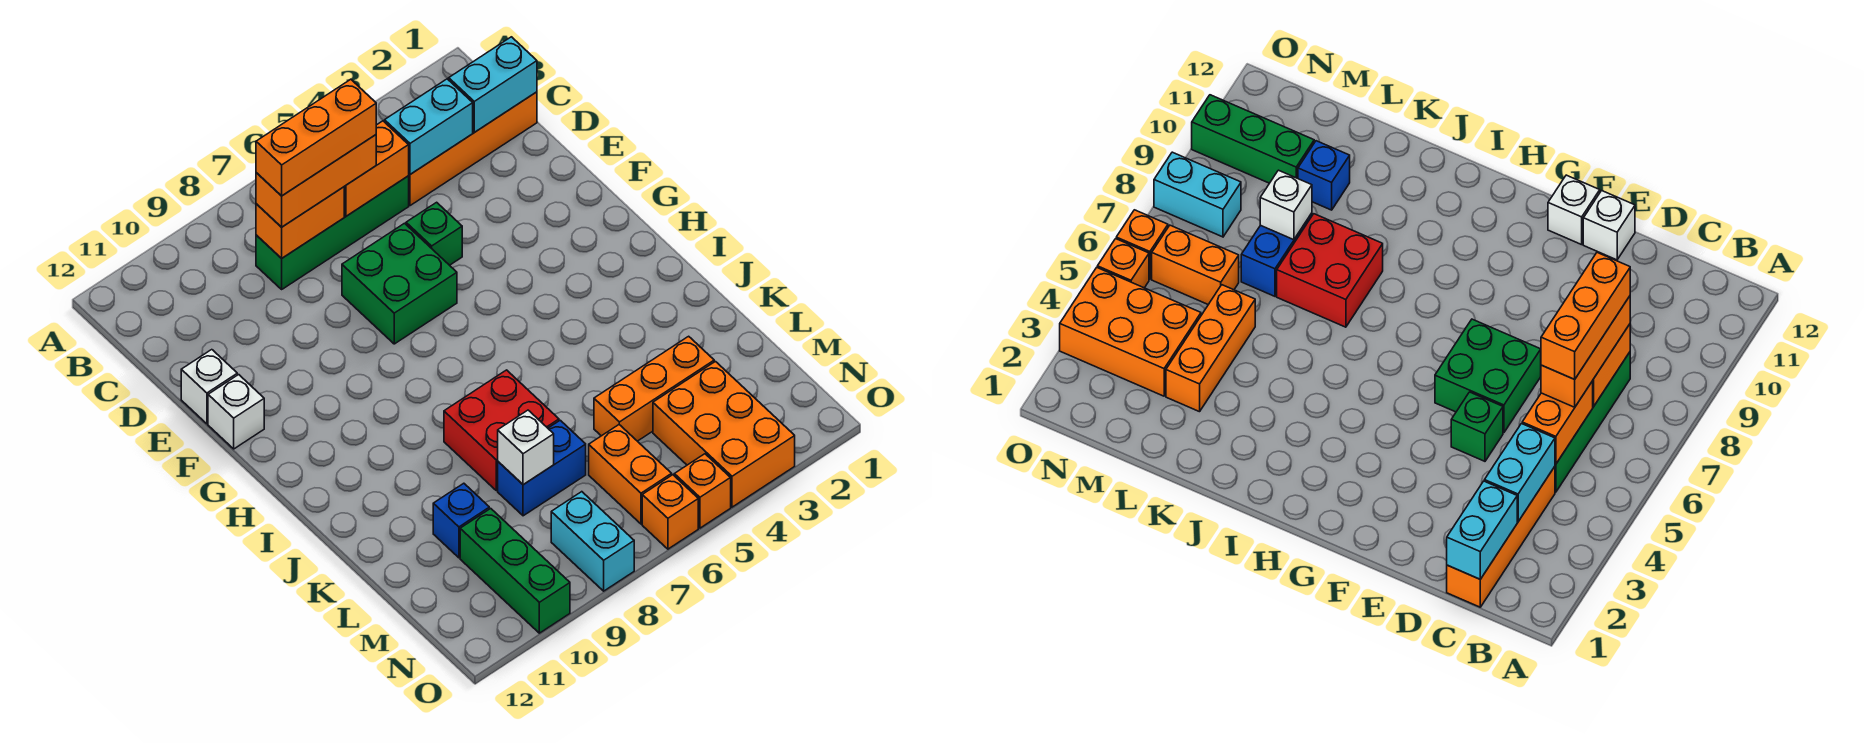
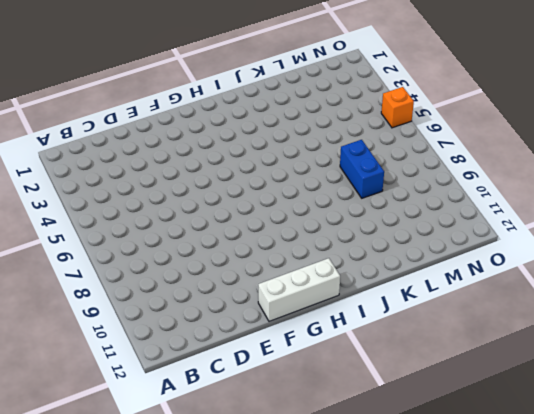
white 1x3 brick [258,258,340,321] -> white 1x1 brick [208,375,264,449]
none -> orange 1x4 brick [409,92,537,206]
none -> green 1x4 brick [256,176,409,289]
none -> green 1x1 brick [406,202,462,265]

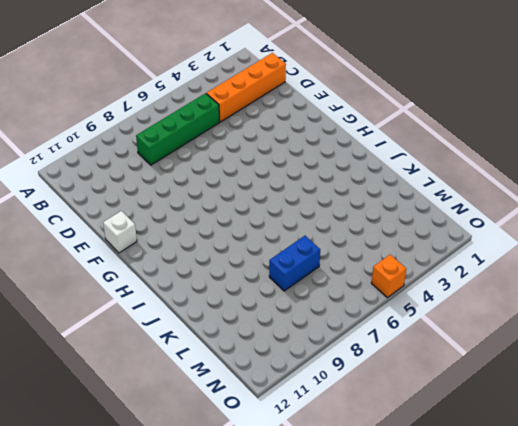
none -> green 1x1 brick [406,202,462,265]
none -> green 2x2 brick [342,223,457,344]
none -> white 1x1 brick [181,350,237,424]

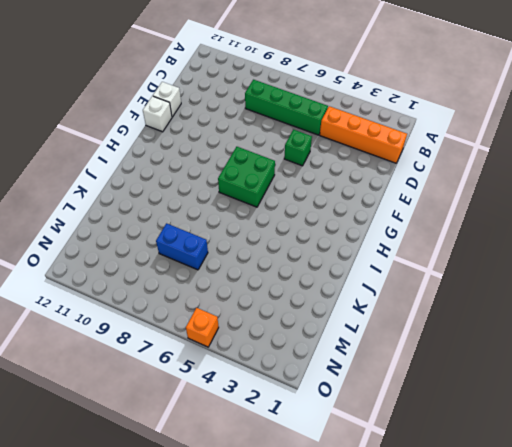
green 2x2 brick [218,147,275,207] -> green 2x2 brick moved to [342,223,457,344]
none -> red 2x2 brick [444,370,559,491]
none -> orange 1x3 brick [594,336,714,441]
none -> blue 1x1 brick [433,483,489,558]

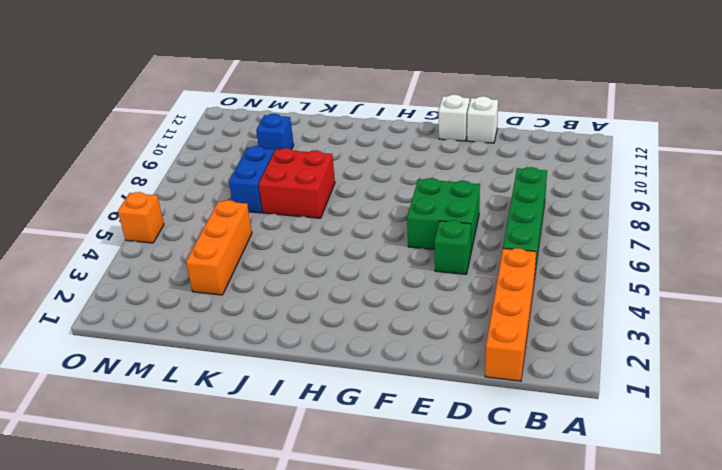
none -> orange 2x3 brick [653,362,795,507]
none -> orange 1x2 brick [589,425,672,524]
none -> green 1x3 brick [460,508,570,633]

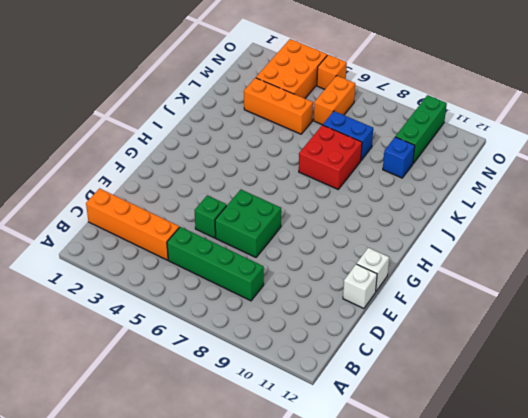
none -> cyan 1x2 brick [551,492,634,591]
none -> orange 1x1 brick [642,475,698,549]
none -> cyan 1x2 brick [449,37,537,132]

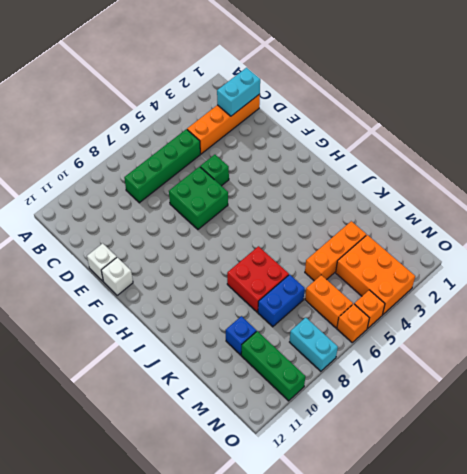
none -> cyan 1x2 brick [385,79,473,174]
none -> orange 1x2 brick [344,121,409,216]
none -> orange 1x2 brick [256,187,344,258]

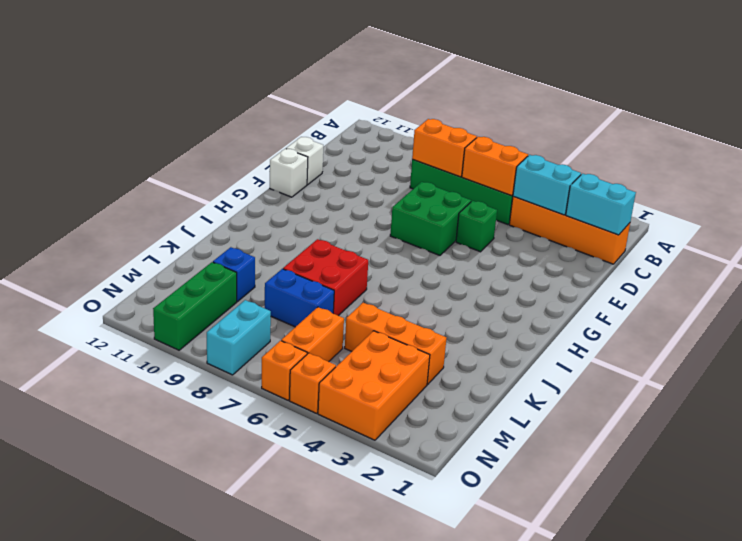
none -> white 1x1 brick [498,410,554,485]
none -> orange 1x3 brick [256,135,376,227]
none -> orange 1x3 brick [256,79,376,196]

